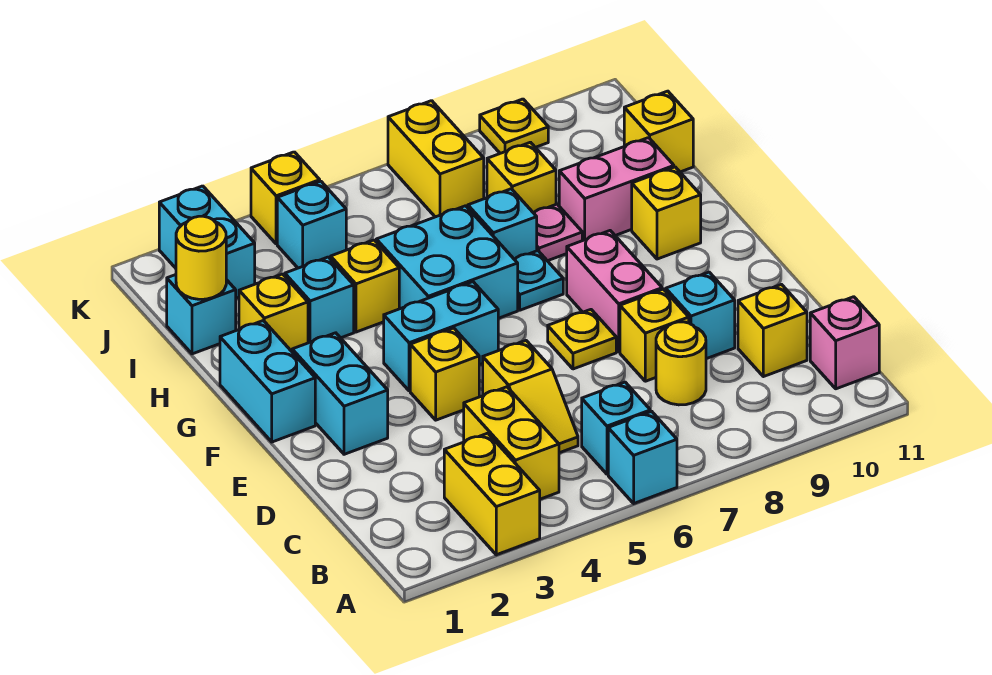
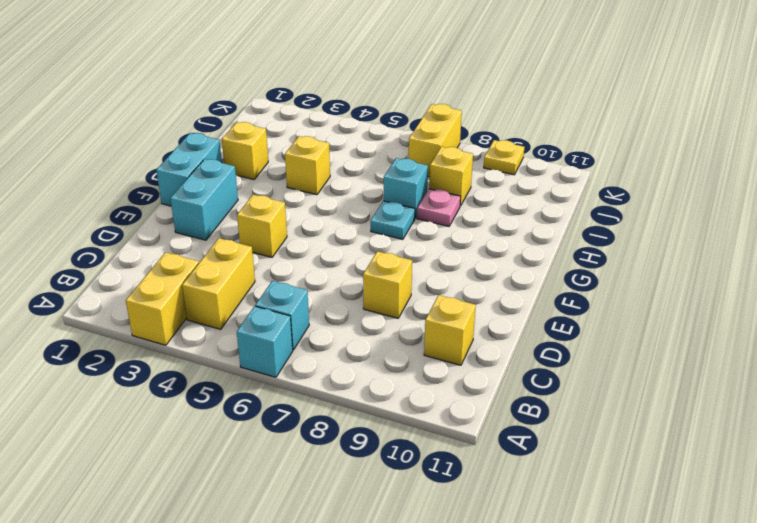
none -> pink 1x1 brick [810,297,879,389]
none -> yellow 1x2 slope [483,341,578,453]
none -> yellow 1x1 round brick [656,322,706,405]
none -> cyan 1x1 brick [666,272,735,359]

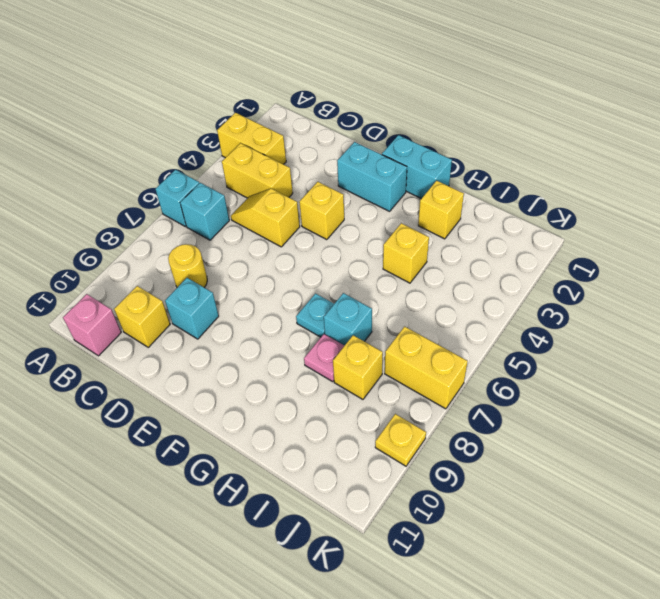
none -> yellow 1x1 brick [620,289,689,381]
none -> yellow 1x1 plate [548,310,616,369]
none -> pink 1x2 brick [567,231,662,352]
none -> cyan 1x2 brick [384,282,498,391]

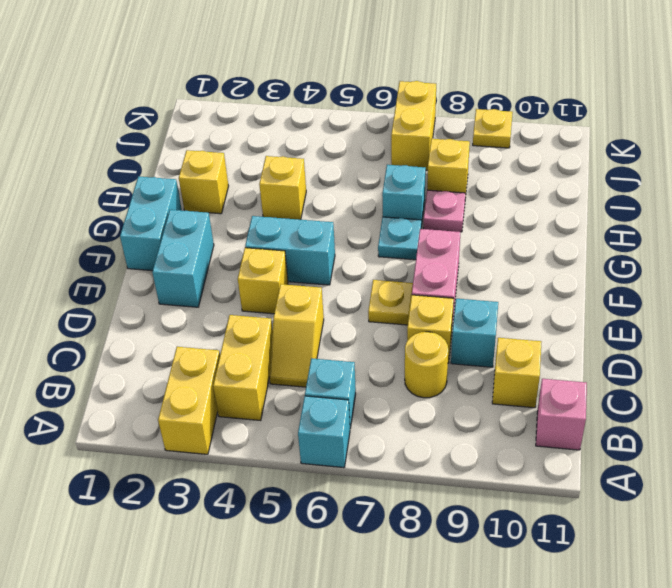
none -> cyan 2x2 brick [376,206,518,318]
none -> yellow 1x1 brick [632,167,701,259]
none -> cyan 1x1 brick [285,257,354,343]
none -> pink 1x2 brick [559,138,674,241]

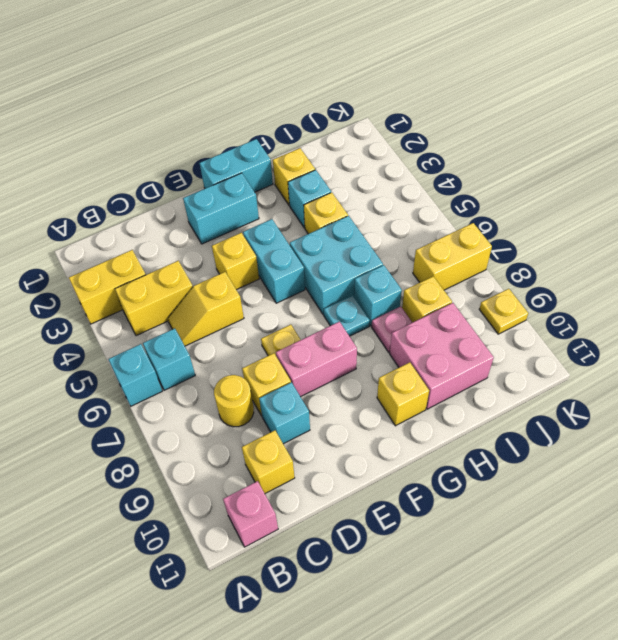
pink 2x2 brick [390,303,494,409] -> pink 1x2 brick [559,138,674,241]
none -> cyan 1x1 brick [167,275,236,354]
none -> yellow 1x1 brick [624,91,693,172]
none -> cyan 1x2 brick [159,186,255,298]
none -> cyan 1x1 brick [277,181,346,268]

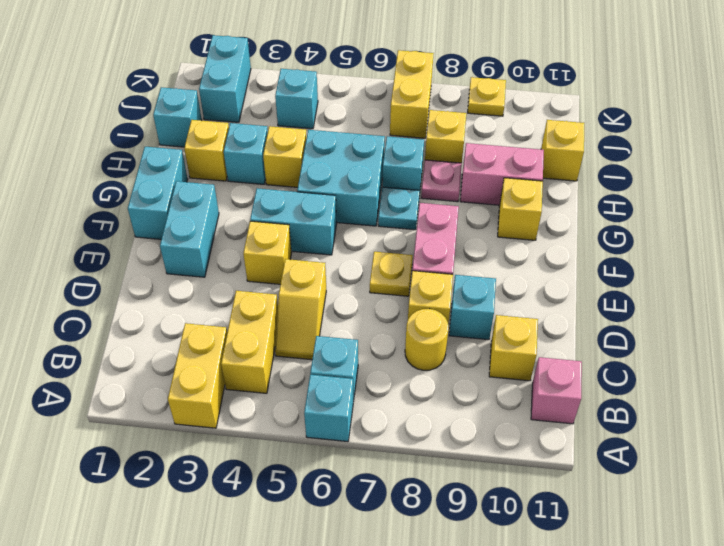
none -> yellow 1x1 brick [251,152,320,244]
none -> yellow 1x1 round brick [176,216,226,299]

